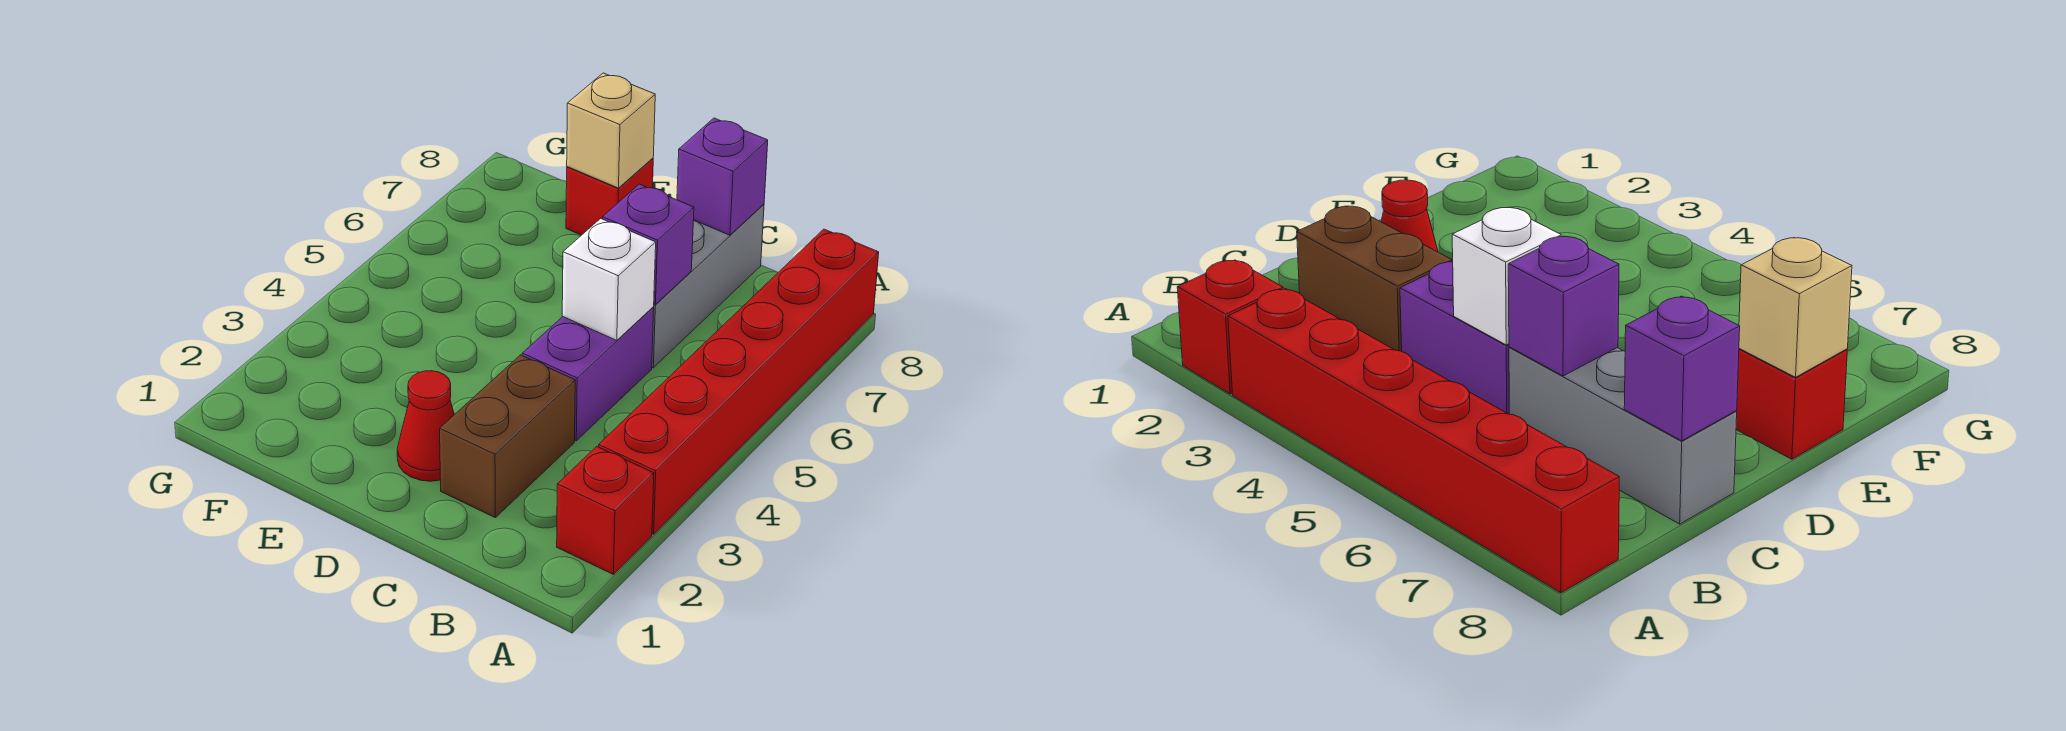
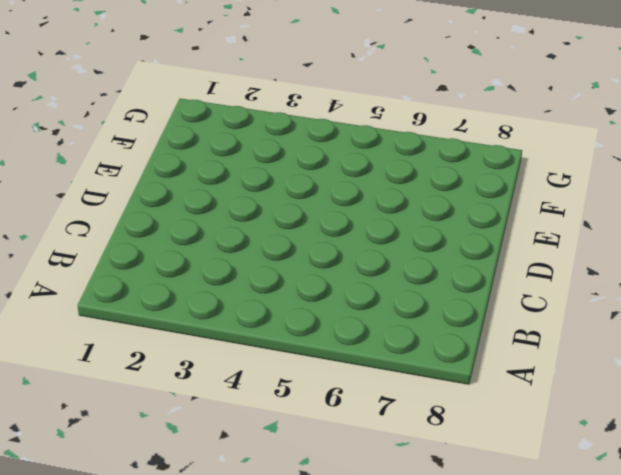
none -> red 1x1 brick [557,446,654,574]
none -> red 1x6 brick [599,229,879,534]

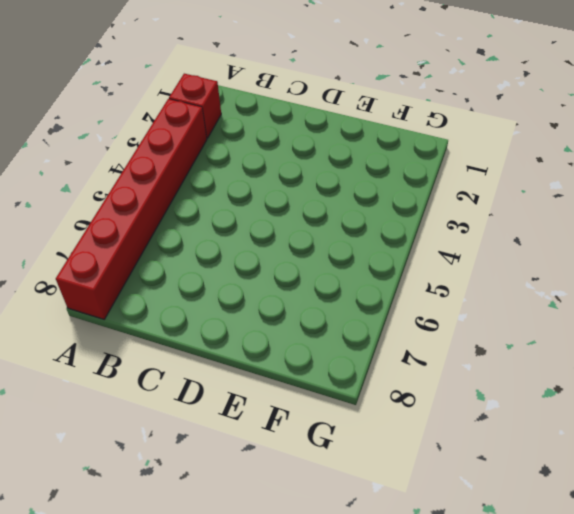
none -> brown 1x2 brick [440,355,575,517]
none -> purple 1x2 brick [522,307,654,441]

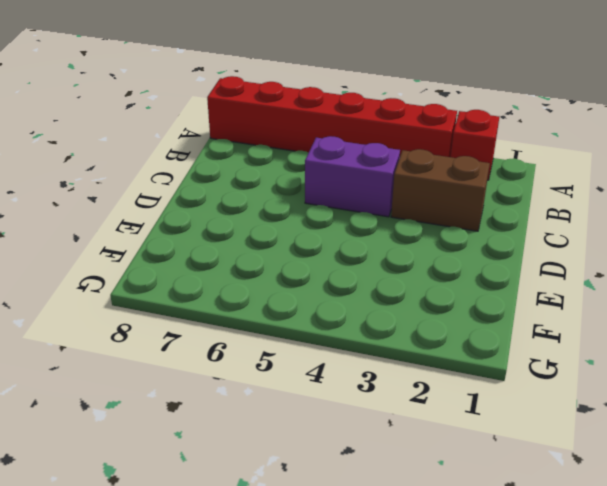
none -> grey 1x3 brick [652,204,764,368]
none -> red 1x1 cone [397,371,454,481]

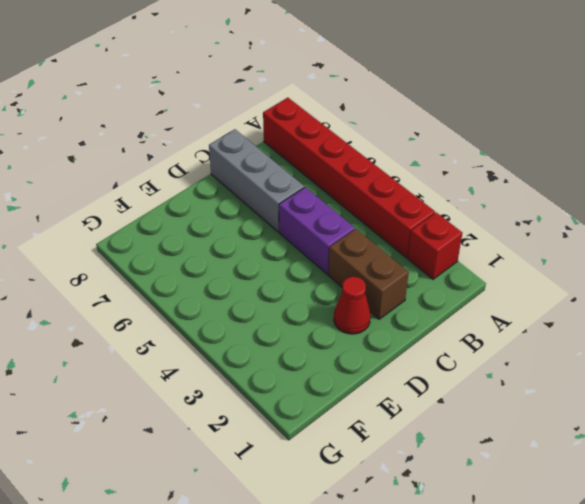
none -> red 1x1 brick [566,158,653,235]
none -> white 1x1 brick [562,219,656,340]

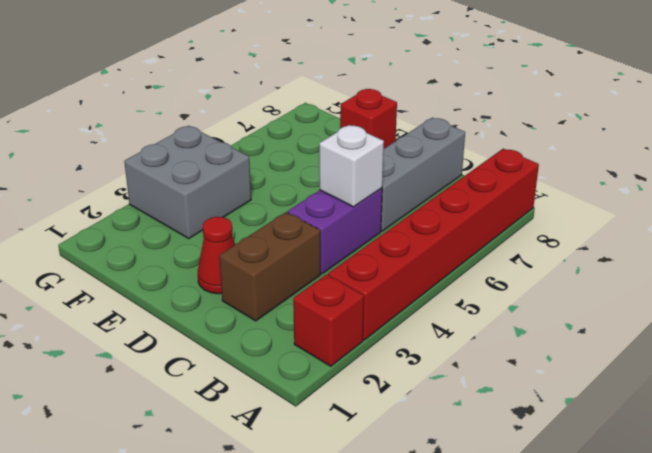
grey 2x2 brick [124,126,251,238] -> none
none -> purple 1x1 brick [603,184,694,304]
none -> purple 1x1 brick [677,118,768,235]

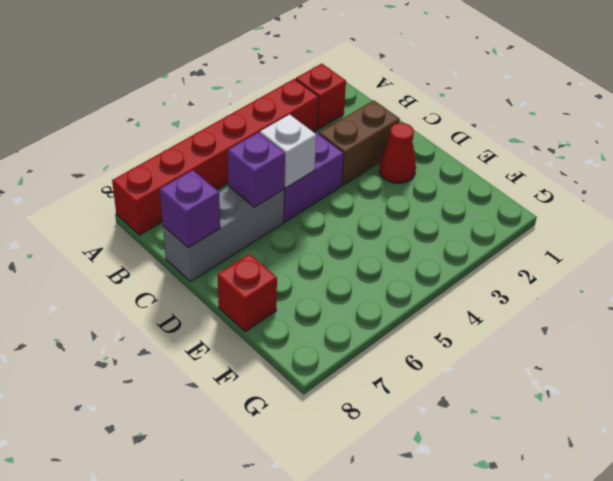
none -> tan 1x1 brick [567,73,655,188]

